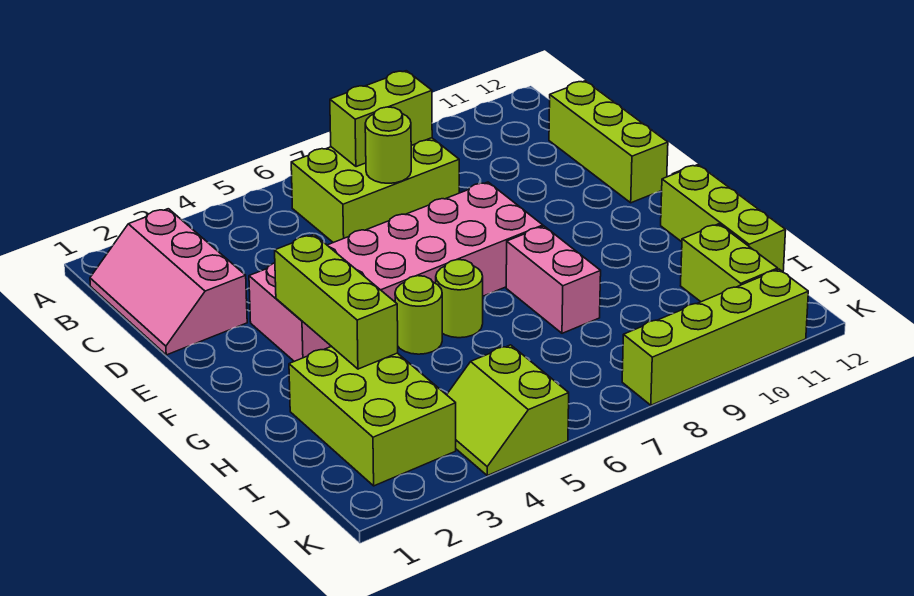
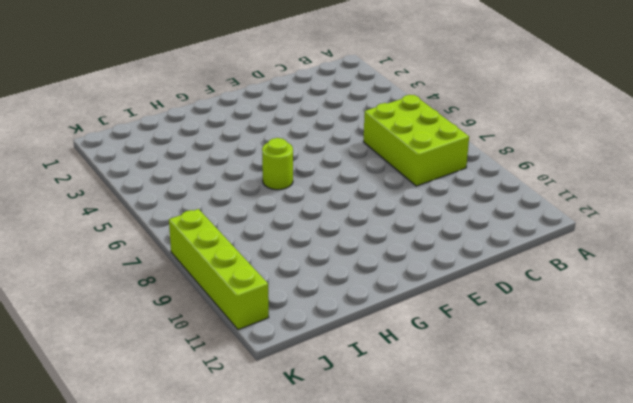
none -> pink 2x3 slope [90,209,247,355]
none -> lime 1x3 brick [549,81,668,203]
none -> pink 2x6 brick [249,182,543,361]

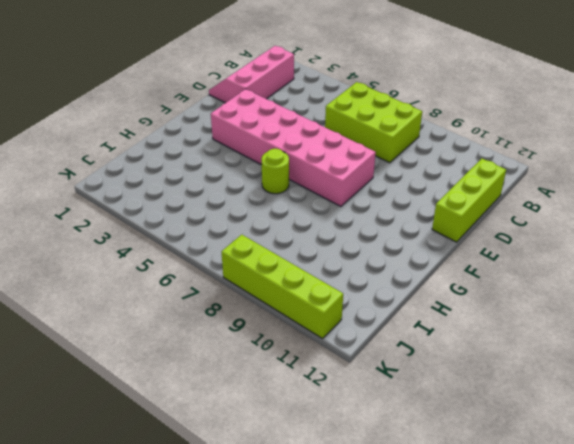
none -> lime 1x1 round brick [395,276,442,354]
none -> pink 1x2 brick [506,226,601,333]
none -> lime 1x3 brick [661,165,786,272]

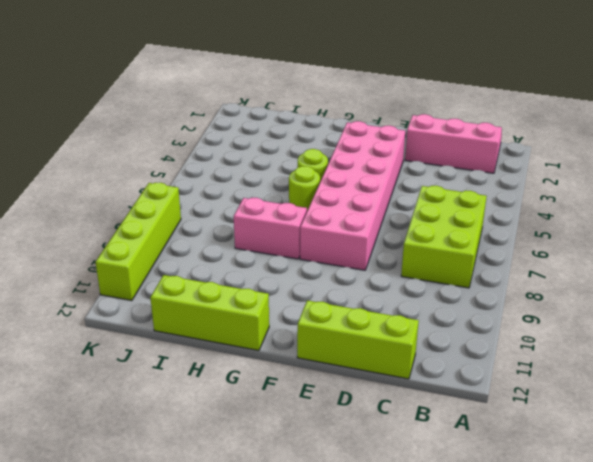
none -> lime 2x3 brick [289,346,456,486]
none -> lime 1x2 brick [681,224,778,302]
none -> lime 2x2 slope [447,345,569,476]

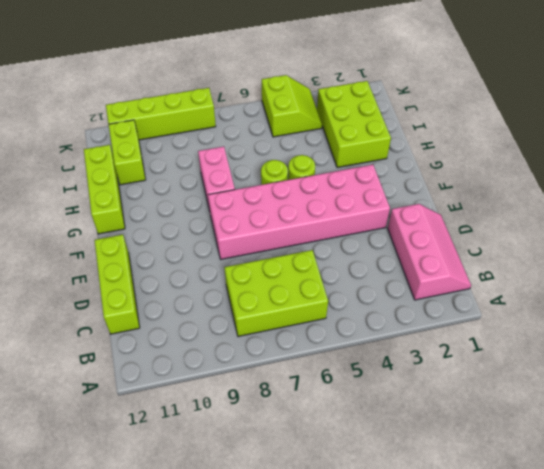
none -> lime 1x2 brick [330,71,432,167]
none -> lime 1x1 round brick [365,107,411,183]
none -> lime 1x3 brick [275,235,398,369]

